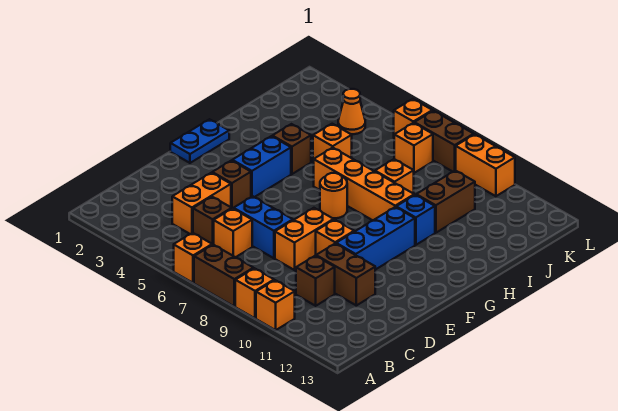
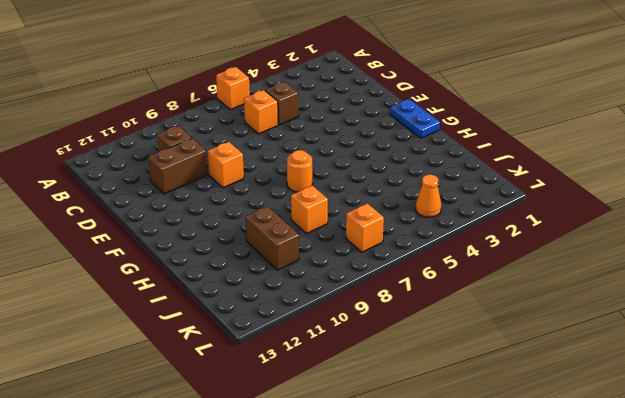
none -> brown 1x2 brick [194,245,253,307]
none -> orange 1x1 brick [235,268,274,318]
none -> orange 1x1 brick [256,280,295,330]

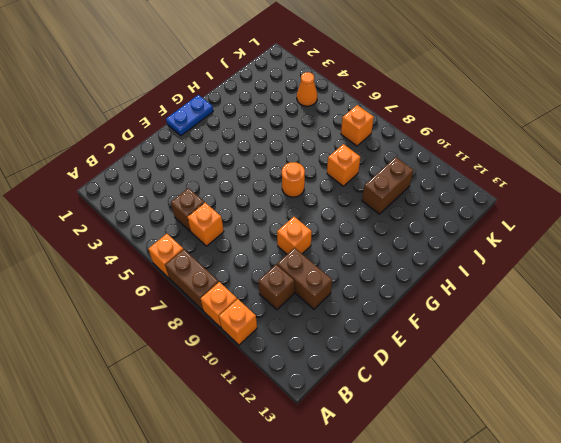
none -> orange 1x2 brick [172,173,231,234]
none -> blue 1x2 brick [234,196,293,258]
none -> orange 1x2 brick [275,208,334,270]

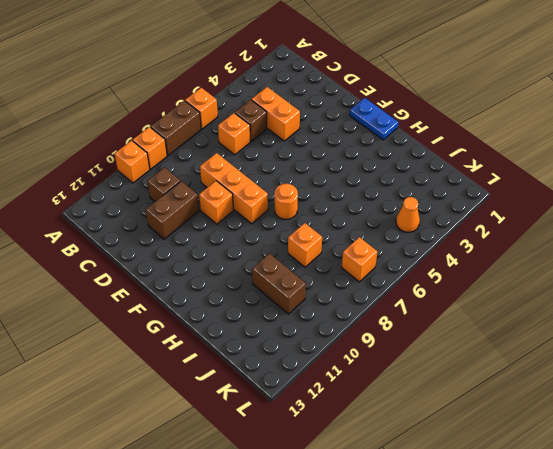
orange 1x3 brick [200,153,268,224] -> orange 1x2 brick [275,208,334,270]
none -> blue 1x2 brick [234,196,293,258]
none -> brown 1x1 brick [212,161,251,209]
none -> blue 1x3 brick [336,207,415,270]

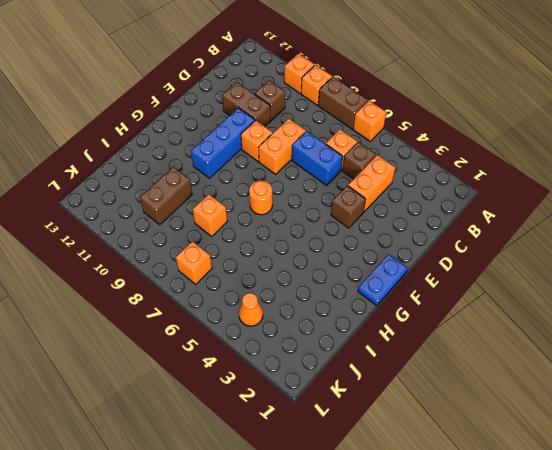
none -> blue 1x2 brick [232,136,291,197]
none -> brown 1x1 brick [272,124,311,174]
none -> orange 1x4 brick [314,148,414,220]

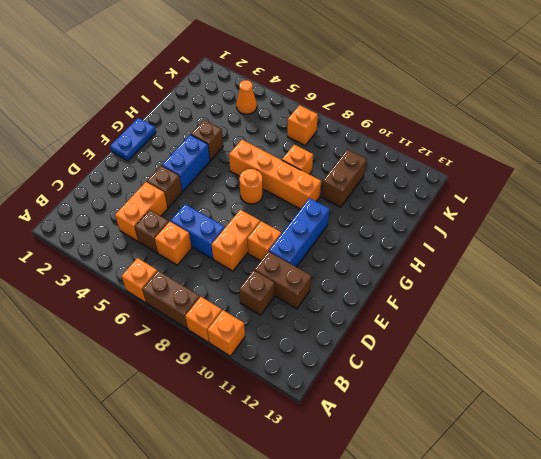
none -> blue 1x1 brick [396,195,435,245]
none -> orange 1x1 brick [313,124,352,163]
none -> orange 1x1 brick [394,99,432,135]

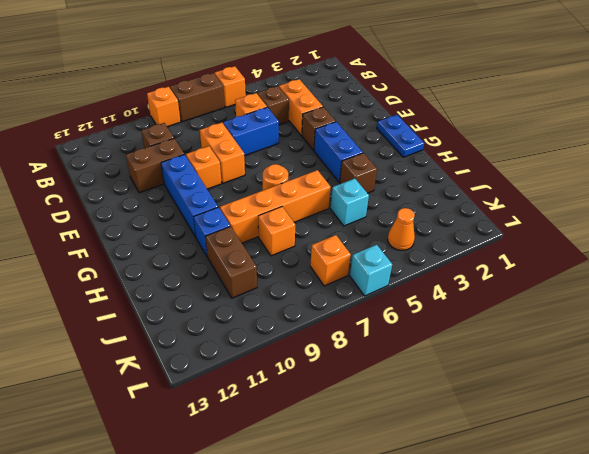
cyan 1x1 brick [331,178,369,226] -> orange 1x1 brick [313,124,352,163]
cyan 1x1 brick [350,245,392,296] -> orange 1x1 brick [394,99,432,135]
none -> orange 1x1 brick [256,280,295,330]
none -> brown 1x2 brick [414,111,474,172]
none -> orange 1x2 brick [456,134,515,196]

